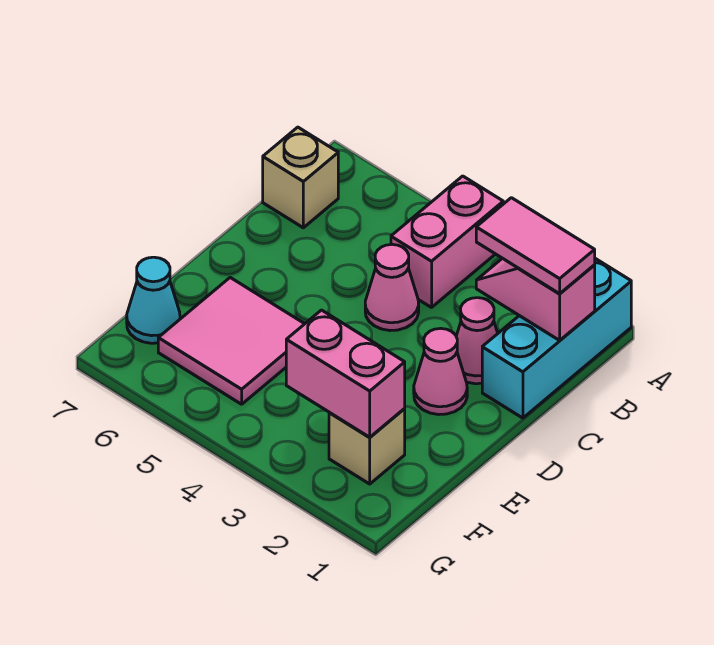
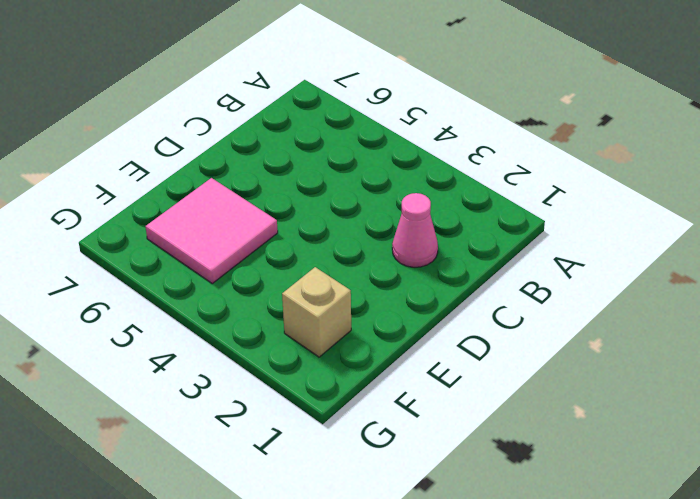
none -> cyan 1x3 brick [482,259,631,418]
none -> pink 1x2 brick [391,176,503,307]
none -> tan 1x1 brick [263,127,338,228]

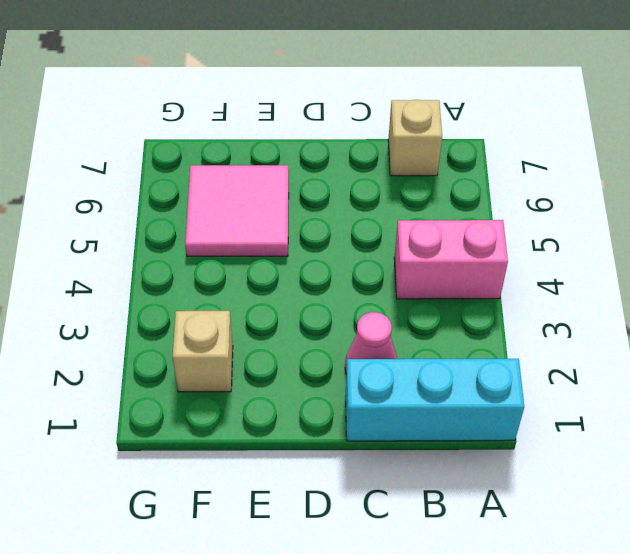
none -> pink 1x1 cone [365,244,419,331]
none -> pink 1x1 cone [414,328,467,415]
none -> cyan 1x1 cone [127,257,180,343]

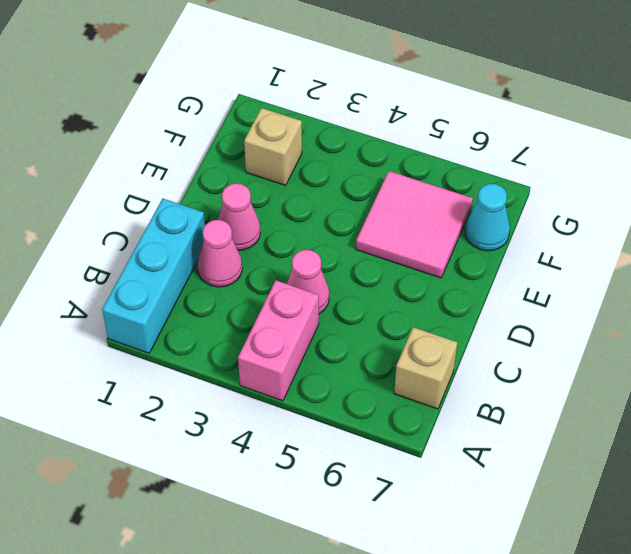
none -> pink 1x2 slope [476,258,595,340]
none -> pink 1x2 brick [286,310,405,437]
none -> pink 1x2 tile [476,198,595,294]

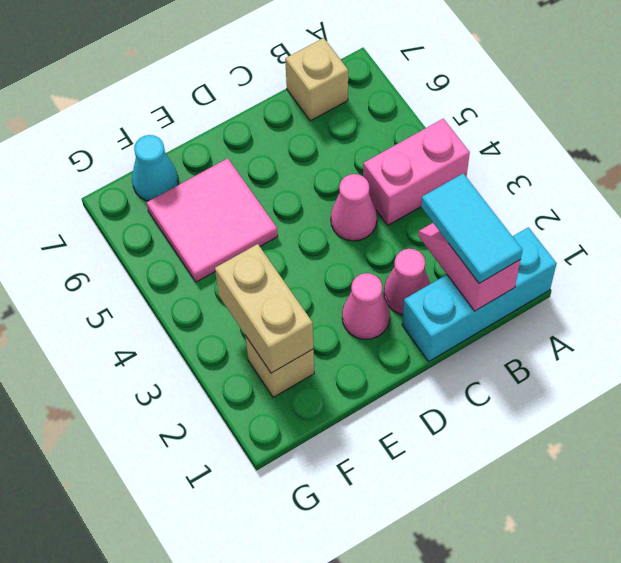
cyan 1x2 tile [421,173,523,283] -> pink 1x2 tile [476,198,595,294]
tan 1x2 brick [215,244,313,373] -> pink 1x2 brick [286,310,405,437]

